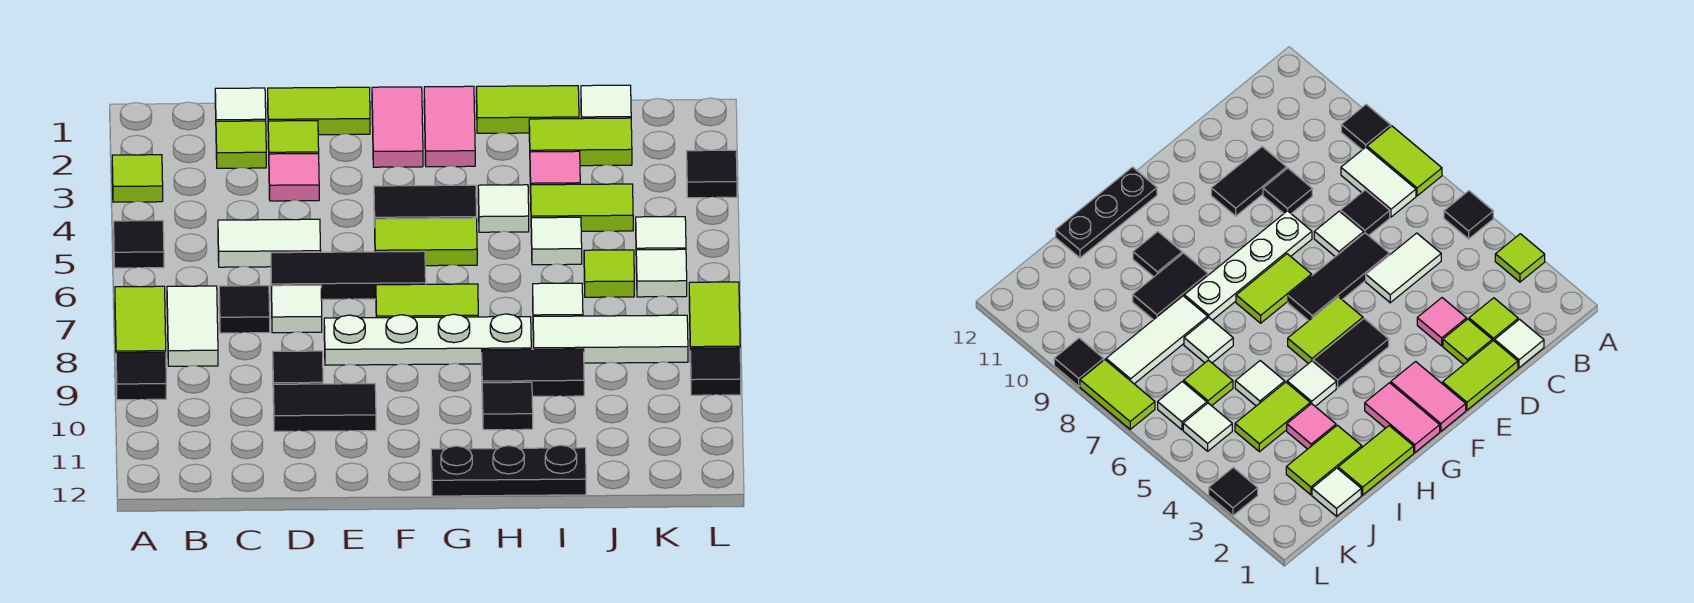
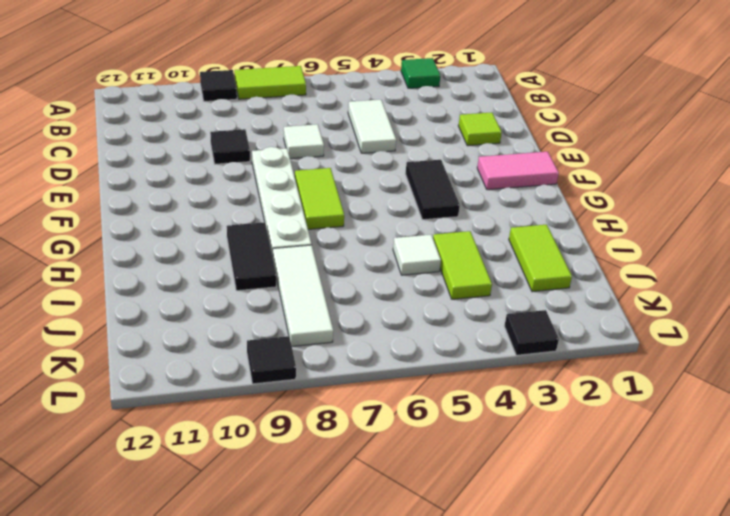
green 1x1 tile [401,58,441,88] -> lime 1x1 tile [112,155,163,202]
none -> black 1x1 tile [114,221,164,268]
none -> white 1x2 tile [167,286,218,366]
none -> white 1x1 tile [215,88,266,121]
none -> lime 1x1 tile [216,121,266,168]

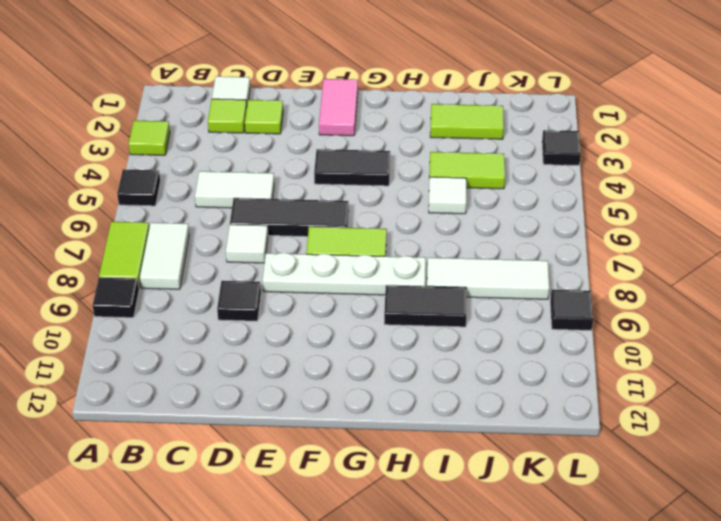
none -> black 1x1 tile [219,286,270,333]
none -> lime 1x2 tile [268,87,370,135]
none -> pink 1x1 tile [269,153,319,201]
none -> black 1x2 tile [273,384,376,431]

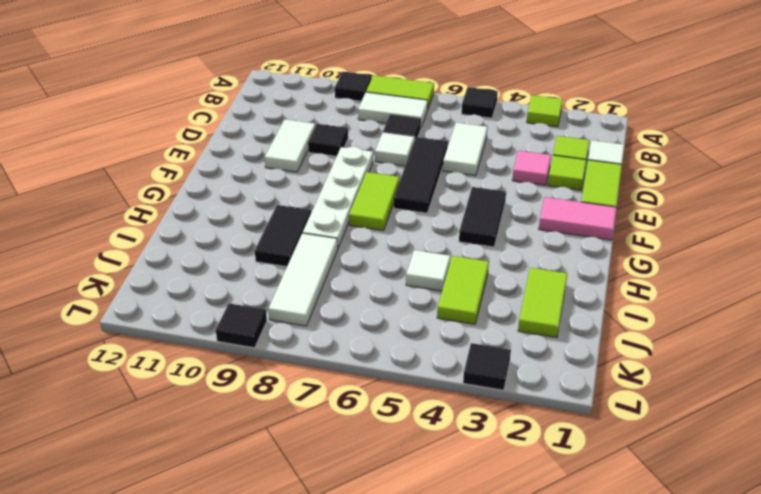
white 1x2 tile [265,119,315,172] -> black 1x2 tile [273,384,376,431]
none -> lime 1x2 tile [375,218,477,266]
none -> pink 1x2 tile [424,86,475,167]
none -> black 1x3 plate [431,445,586,496]
none -> lime 1x2 tile [476,86,579,133]

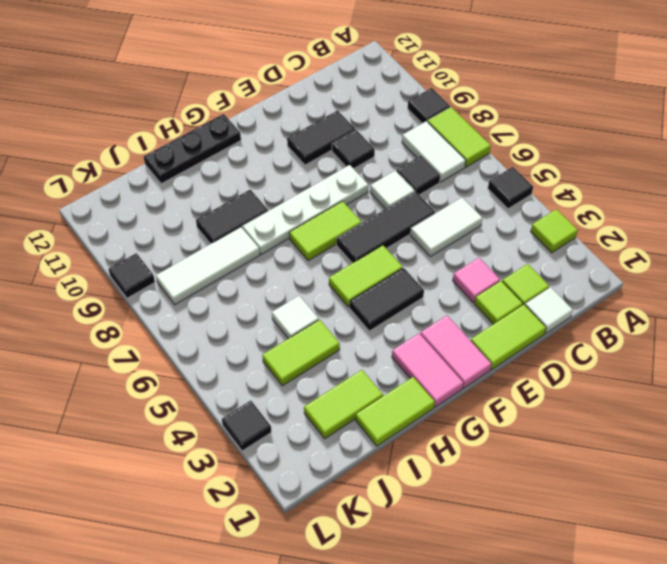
none -> white 1x1 tile [478,185,529,232]
none -> black 1x1 tile [482,382,533,430]
none -> pink 1x1 tile [530,151,580,193]
none -> white 1x1 tile [533,283,583,316]

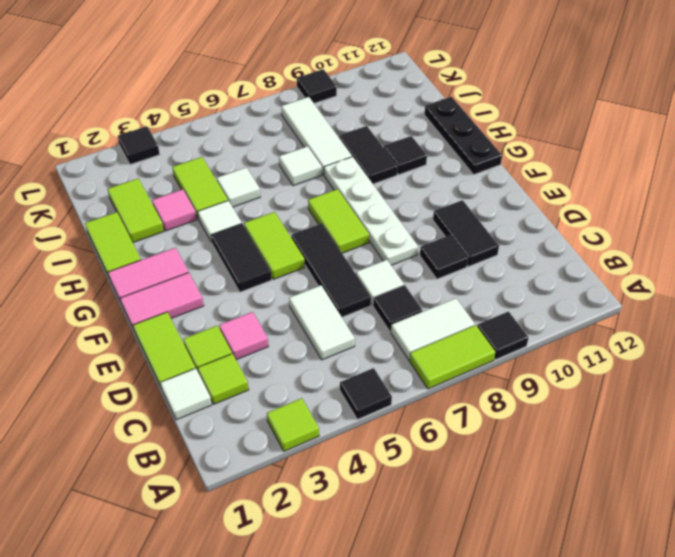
none -> white 1x1 tile [581,85,631,119]
none -> lime 1x1 tile [584,250,634,297]
none -> white 1x1 tile [636,217,686,250]
none -> white 1x1 tile [636,249,687,297]

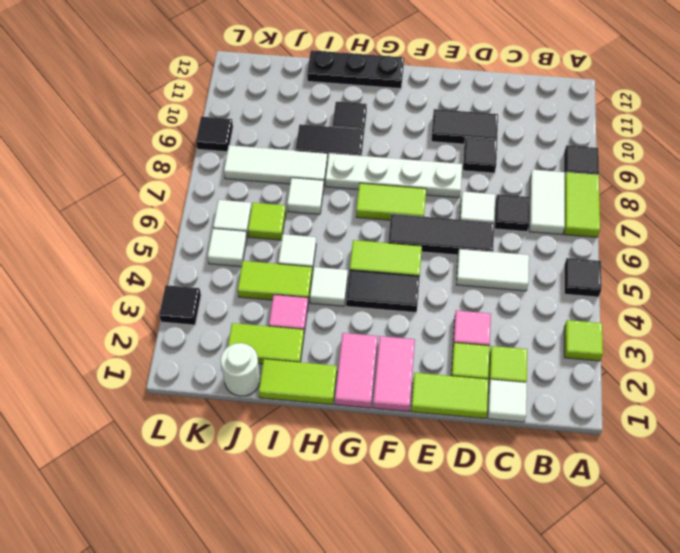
white 1x1 round brick [221,343,260,396] -> white 1x1 tile [581,85,631,119]
none -> lime 1x2 tile [689,282,740,362]

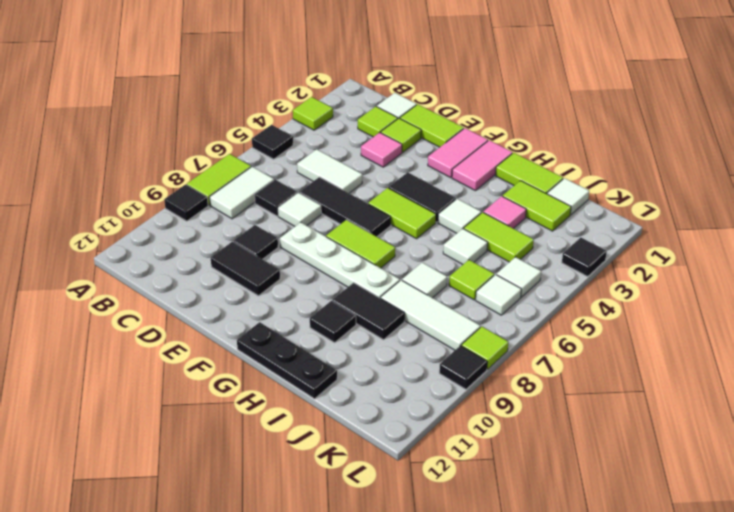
lime 1x1 tile [461,327,508,369] -> lime 1x2 tile [689,282,740,362]

